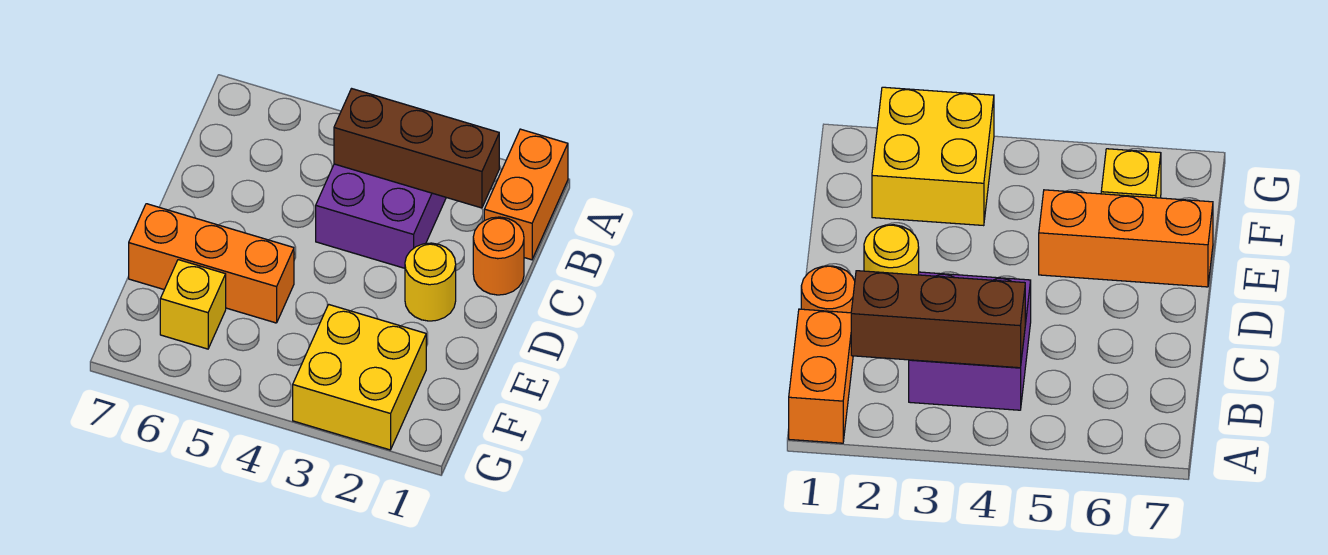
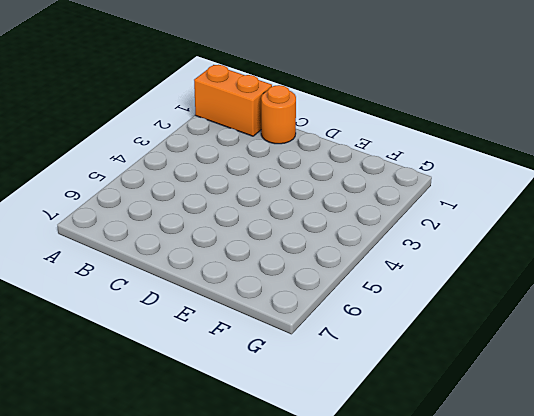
none -> purple 2x2 brick [316,164,446,268]
none -> yellow 1x1 round brick [405,243,456,321]

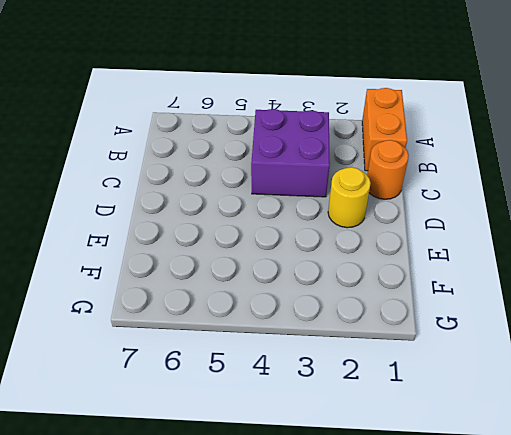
none -> orange 1x3 brick [129,204,294,323]
none -> yellow 2x2 brick [293,304,426,450]

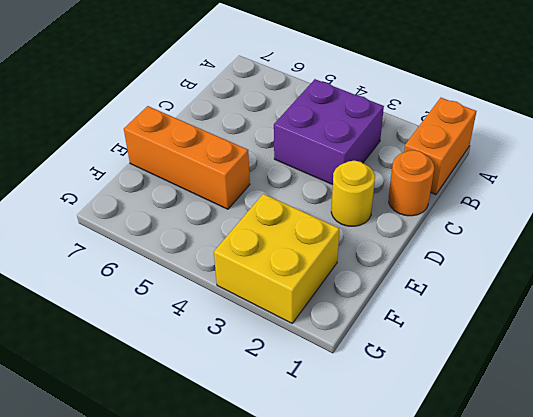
none -> yellow 1x1 brick [160,260,226,349]
none -> brown 1x3 brick [334,89,499,208]

